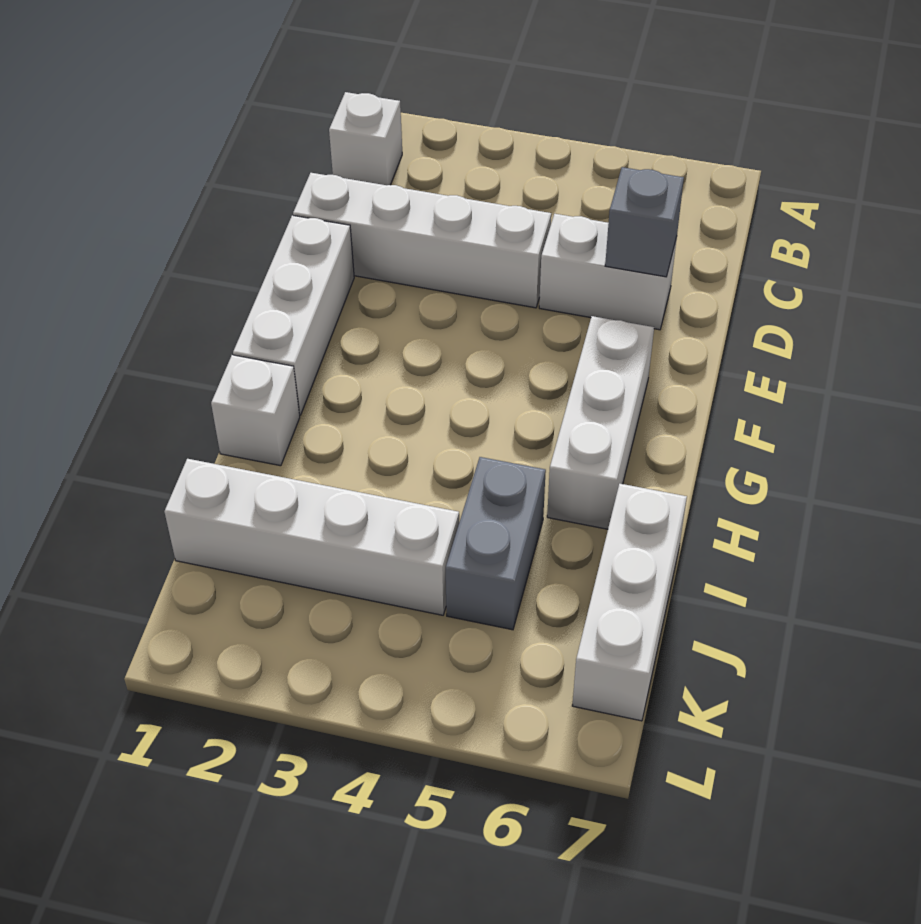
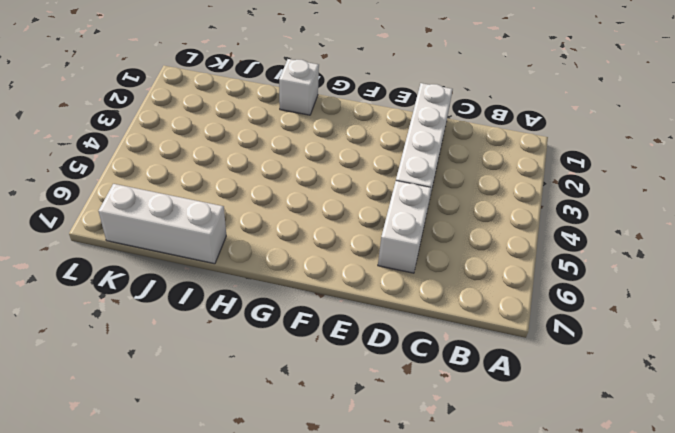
none -> white 1x1 brick [329,92,402,185]
none -> white 1x3 brick [233,215,354,415]

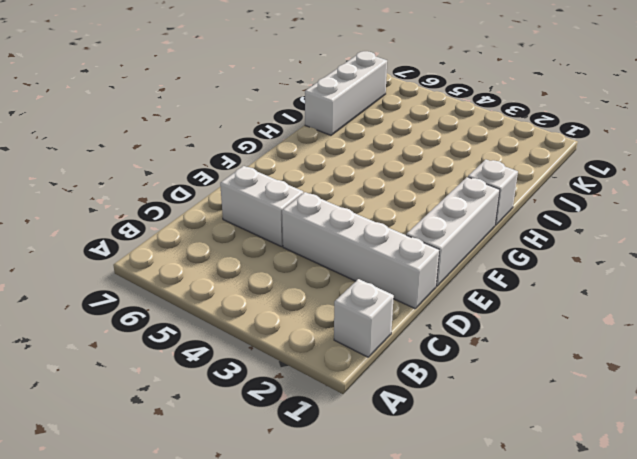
none -> white 1x3 brick [547,316,654,529]
none -> grey 1x2 brick [446,457,546,630]

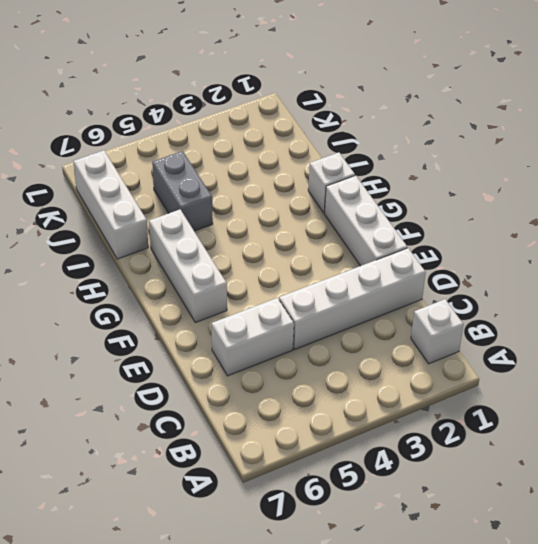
none -> white 1x4 brick [164,459,459,615]
none -> grey 1x1 brick [605,167,684,277]

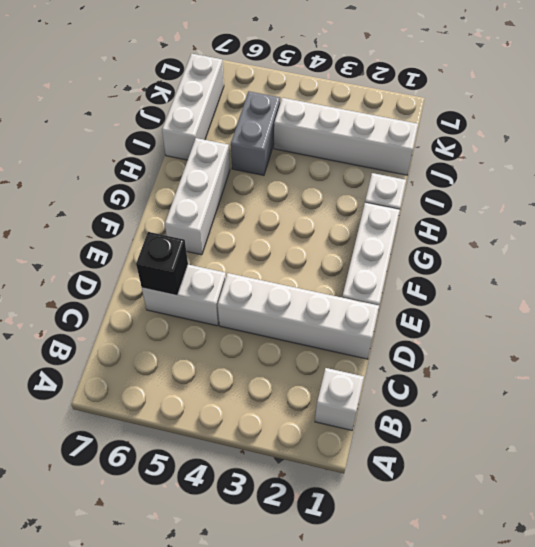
black 1x1 brick [136,232,188,295] -> grey 1x1 brick [605,167,684,277]

